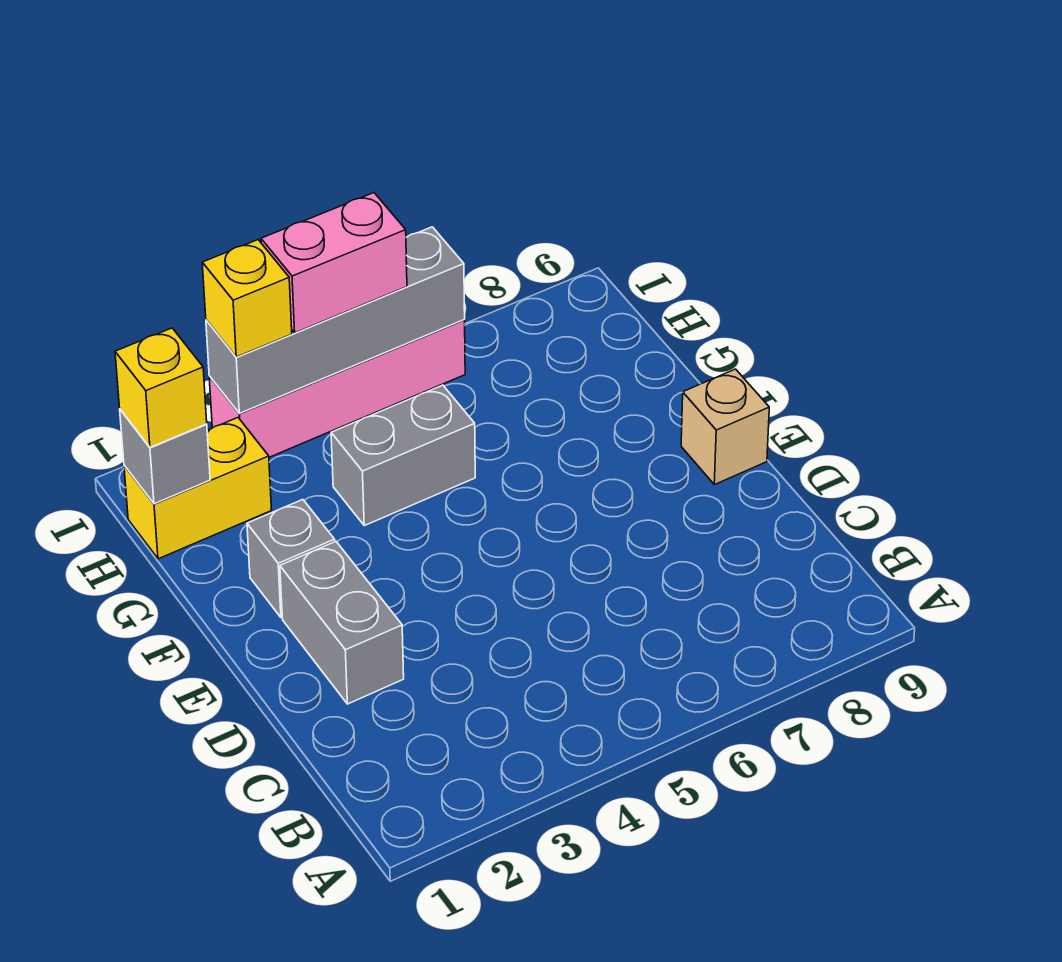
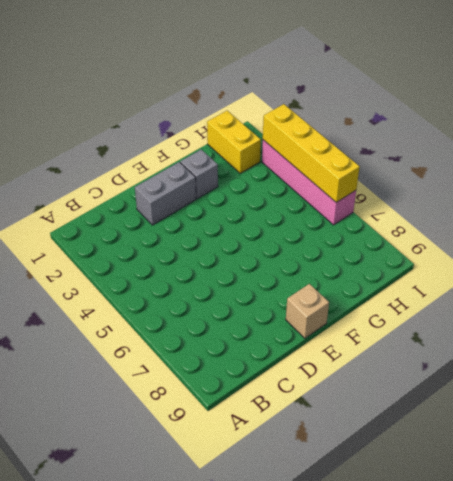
yellow 1x4 brick [263,104,360,202] -> grey 1x4 brick [206,227,465,413]
none -> grey 1x2 brick [331,385,475,526]
none -> grey 1x1 brick [120,409,210,504]

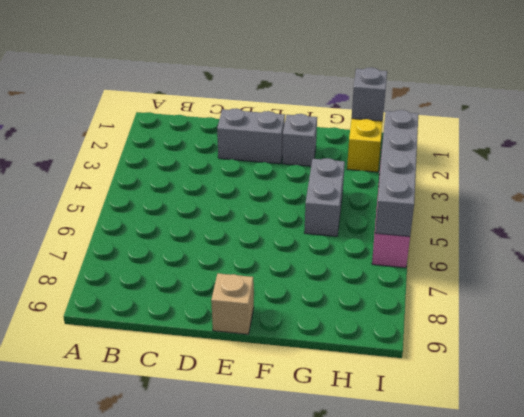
none -> yellow 1x1 brick [115,328,207,447]
none -> yellow 1x1 brick [202,240,292,357]

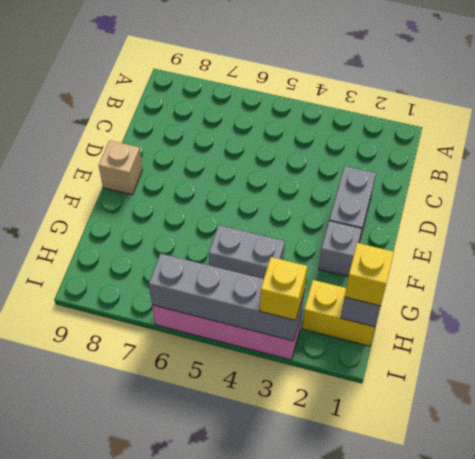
none -> pink 1x2 brick [261,193,407,333]

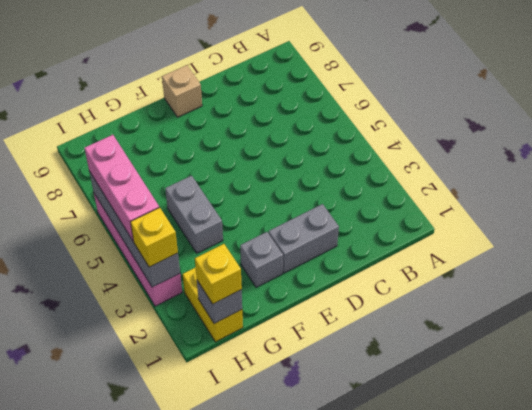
pink 1x3 brick [85,135,159,242] -> pink 1x2 brick [261,193,407,333]

